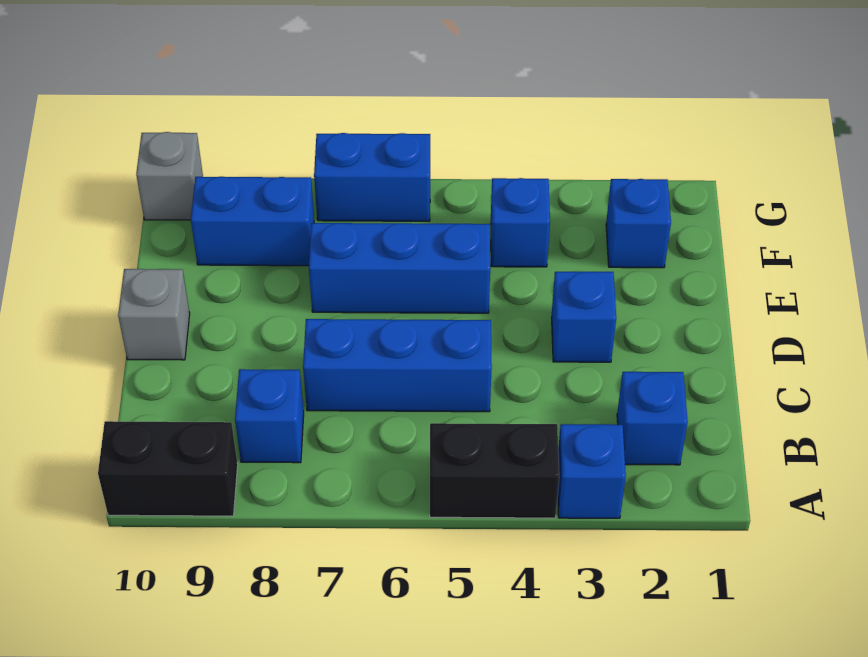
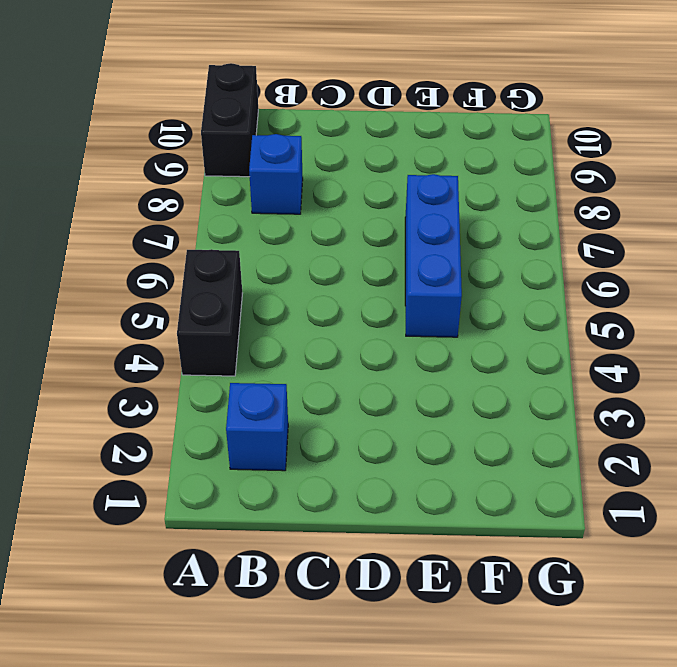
none -> blue 1x1 brick [558,424,626,518]
none -> blue 1x3 brick [303,319,492,412]
none -> blue 1x1 brick [552,272,616,362]

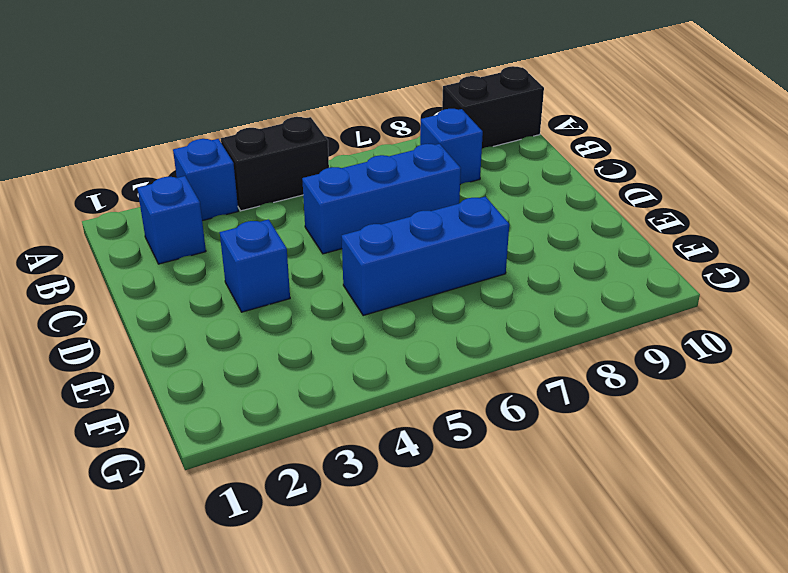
none -> grey 1x1 brick [118,269,190,360]
none -> blue 1x1 brick [606,179,671,268]
none -> blue 1x1 brick [491,178,550,267]

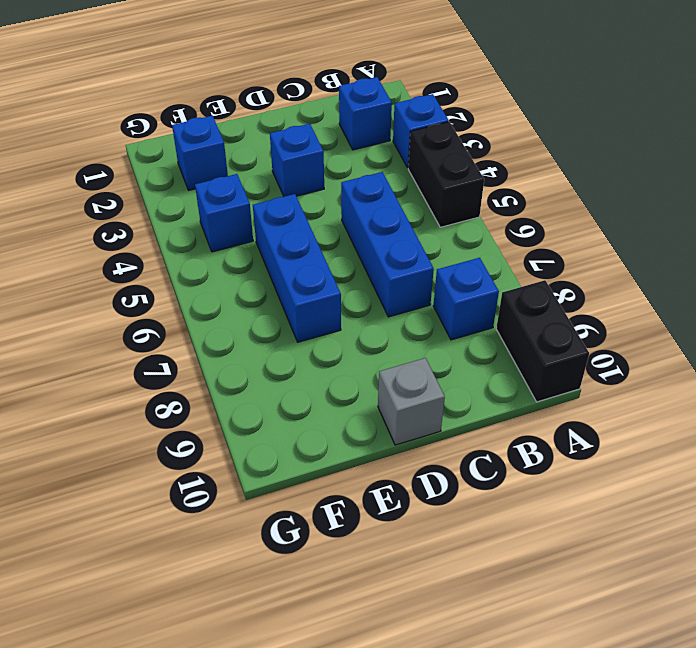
none -> blue 1x2 brick [191,176,314,266]
none -> blue 1x2 brick [314,133,430,221]
none -> grey 1x1 brick [136,132,203,220]

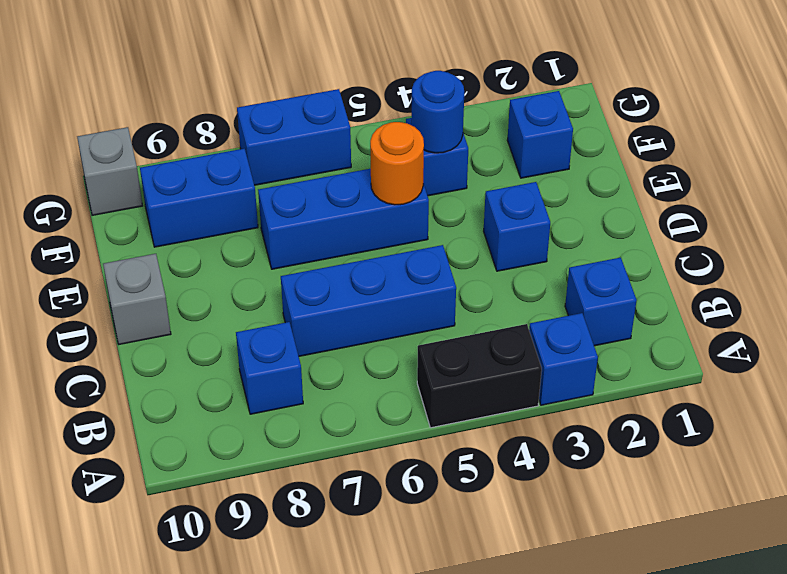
orange 1x1 round brick [370,122,424,205] -> none
blue 1x1 round brick [411,71,464,153] -> none
none -> black 1x2 brick [98,421,238,516]

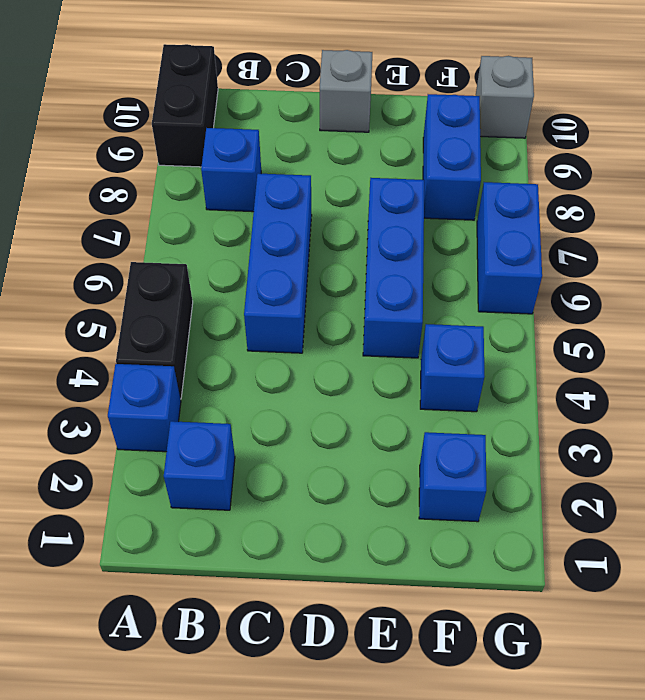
none -> blue 1x1 brick [552,272,616,362]

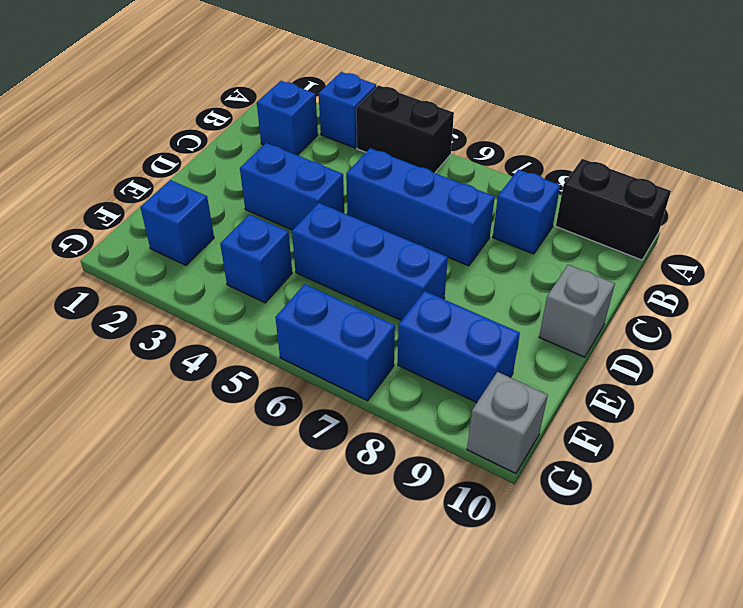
blue 1x2 brick [240,143,344,230] -> blue 1x1 brick [552,272,616,362]

